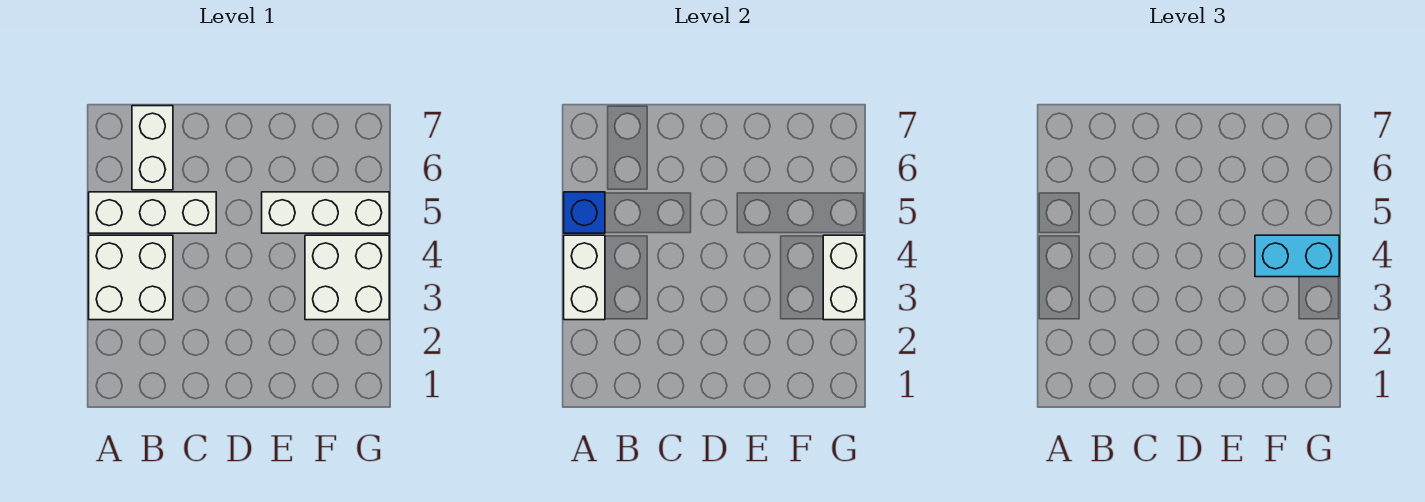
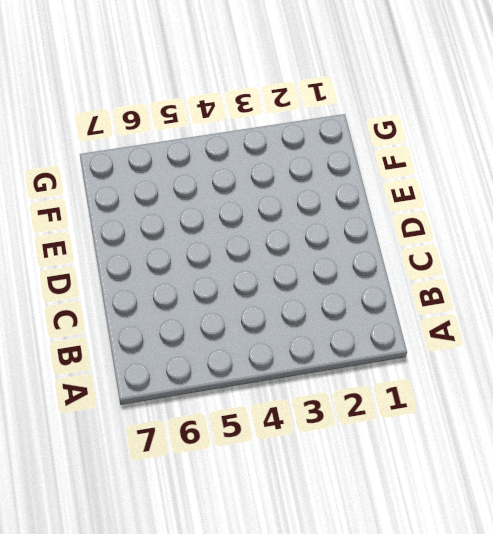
none -> white 2x2 brick [89,235,173,320]
none -> white 1x3 brick [89,192,216,233]

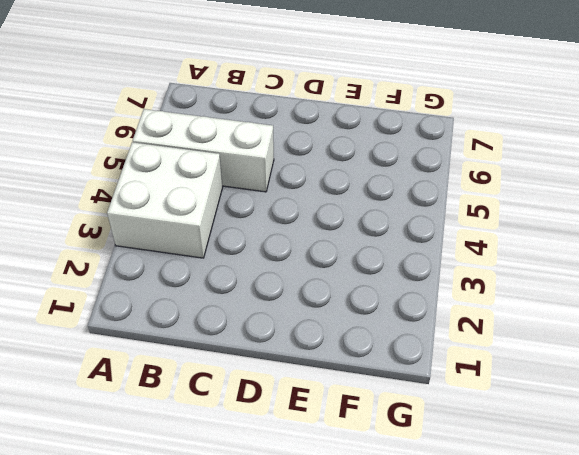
none -> white 1x2 brick [132,106,173,190]
none -> white 1x3 brick [262,192,389,233]

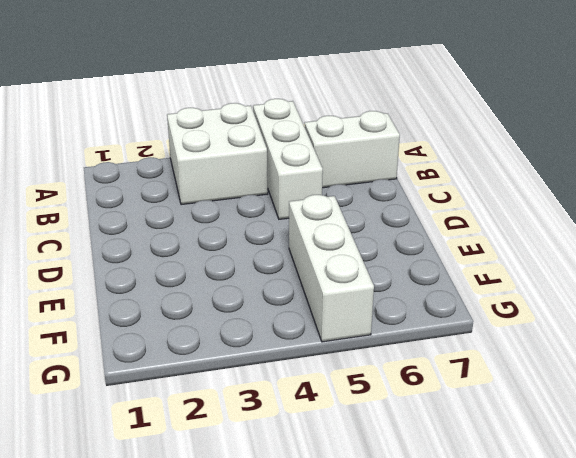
none -> white 2x2 brick [305,235,389,320]
none -> white 1x2 brick [564,235,605,320]

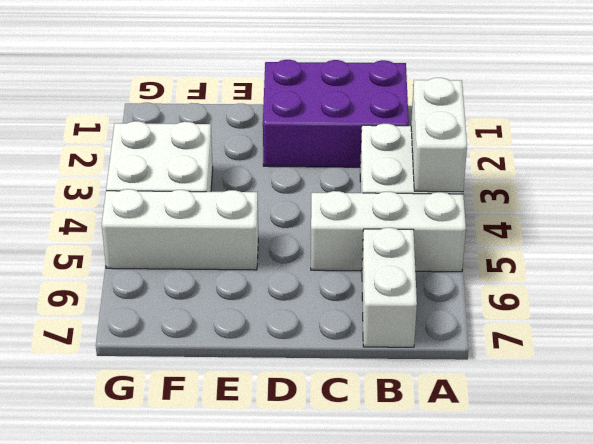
purple 2x3 brick [263,60,409,167] -> none
none -> blue 1x1 brick [564,192,605,233]
none -> white 1x2 brick [823,235,864,320]

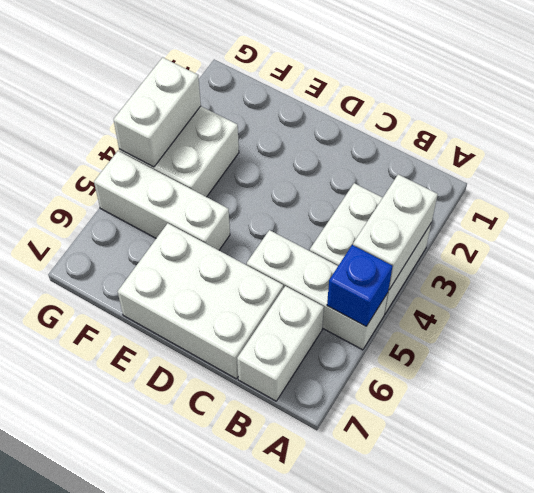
white 2x3 brick [118,223,283,379] -> none
none -> cyan 1x2 brick [1255,235,1339,277]

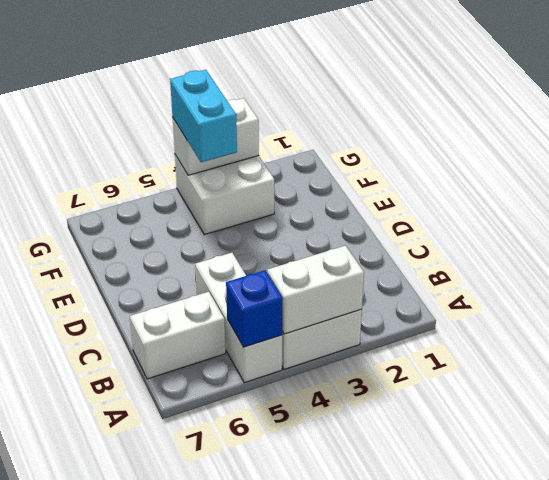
none -> white 1x3 brick [262,192,389,233]

